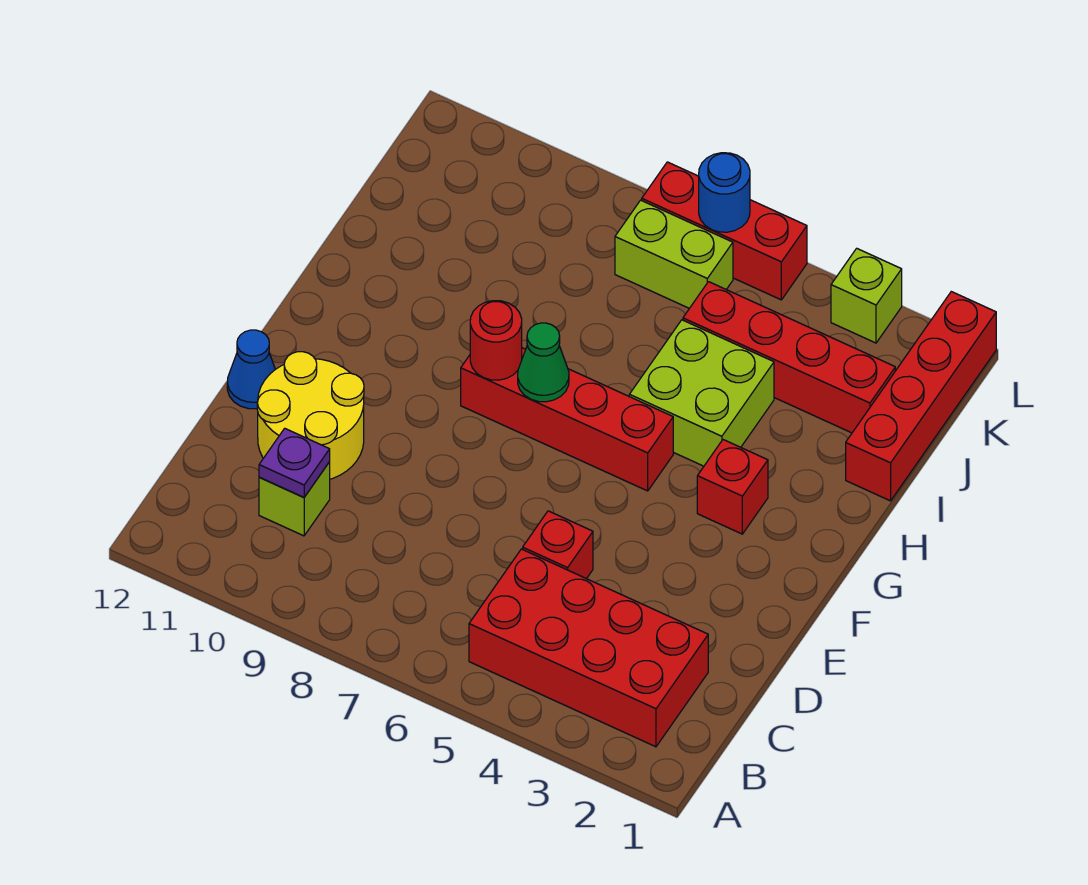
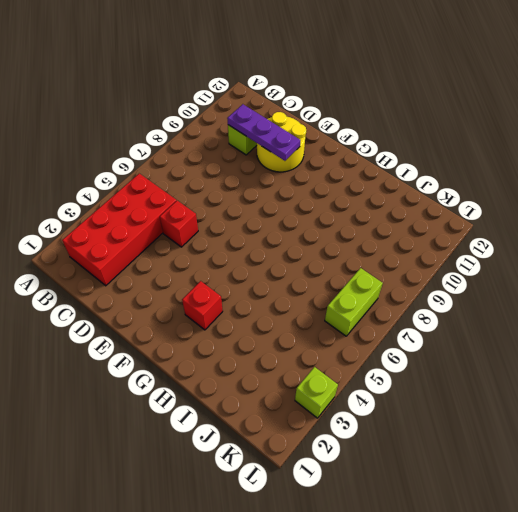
purple 1x3 plate [227,104,300,161] -> purple 1x1 plate [259,428,330,497]
none -> blue 1x1 cone [227,330,275,409]
none -> red 1x4 brick [461,348,673,491]
none -> lime 2x2 brick [629,320,774,466]

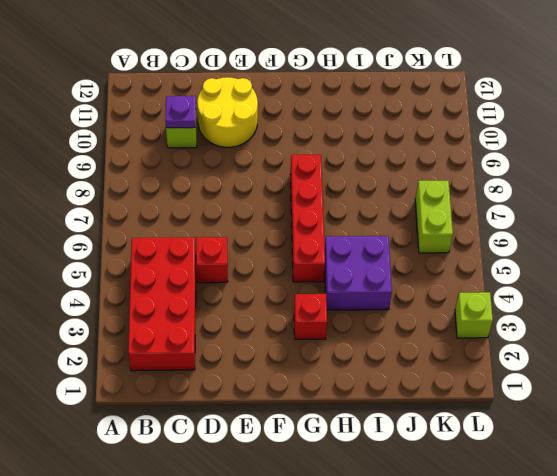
purple 2x2 brick [325,236,392,310] -> lime 2x2 brick [629,320,774,466]
none -> blue 1x1 cone [227,330,275,409]
none -> red 1x4 brick [846,292,996,501]
none -> red 1x4 brick [683,282,895,433]

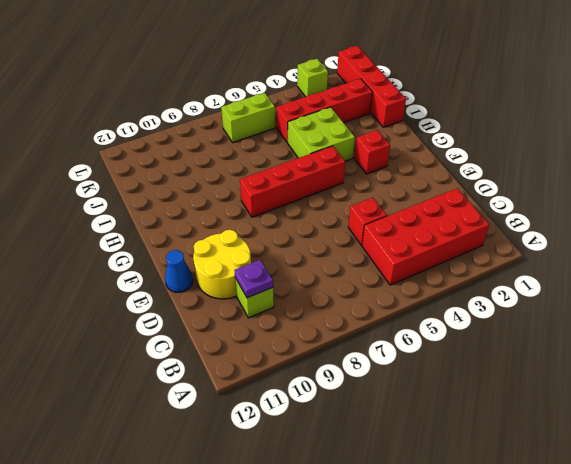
none -> red 1x3 brick [642,162,807,300]
none -> green 1x1 cone [518,323,569,402]
none -> red 1x1 round brick [470,301,522,380]

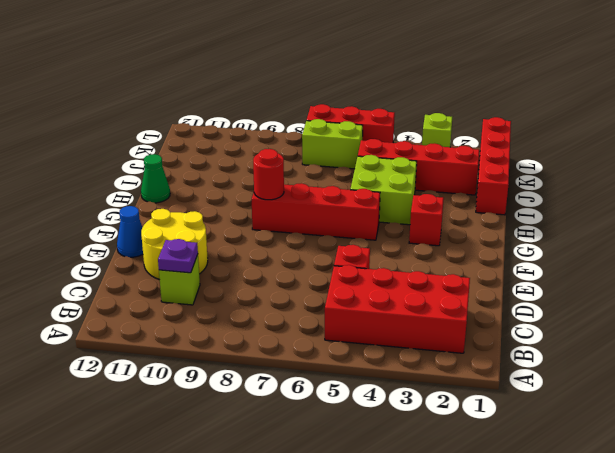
green 1x1 cone [141,154,170,203] -> green 1x1 cone moved to [518,323,569,402]
none -> blue 1x1 round brick [699,153,750,232]

